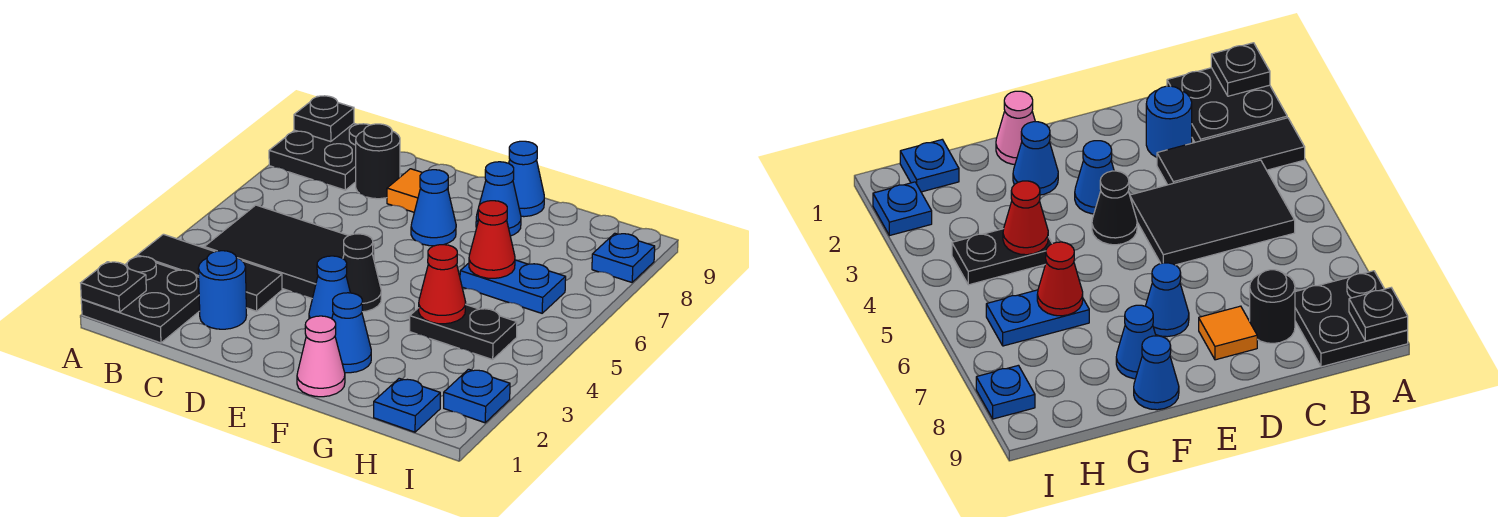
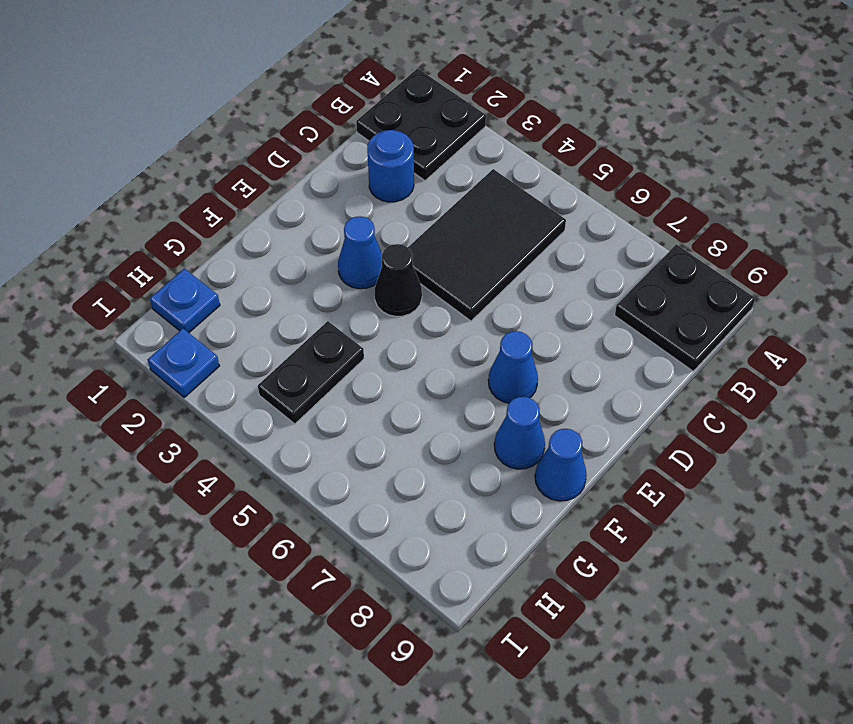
none -> black 1x3 tile [137,234,282,311]
none -> black 1x1 round brick [356,124,400,199]
none -> orange 1x1 tile [387,169,422,212]

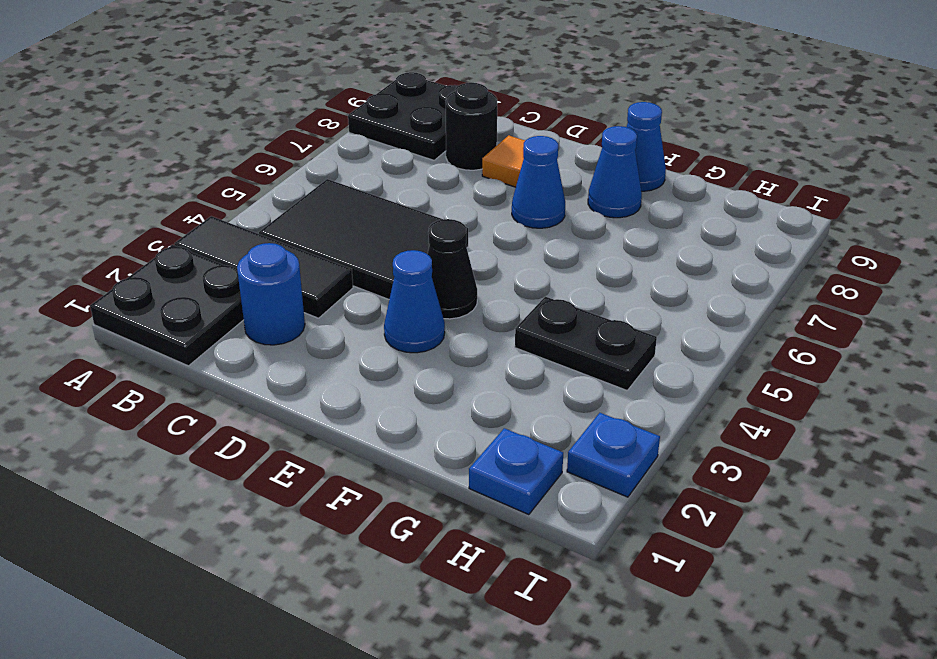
none -> pink 1x1 cone [297,316,345,397]
none -> blue 1x1 cone [332,293,371,373]
none -> blue 1x2 plate [460,260,566,313]

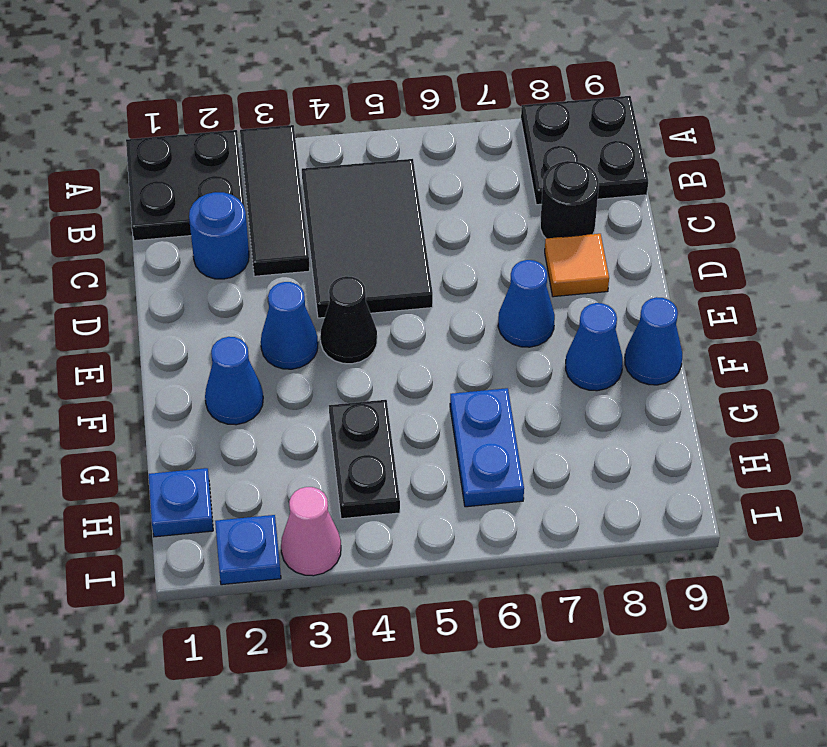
pink 1x1 cone [281,487,341,576] -> pink 1x1 cone moved to [297,316,345,397]
none -> blue 1x1 plate [592,233,655,282]
none -> black 1x1 plate [81,262,146,312]
none -> black 1x1 plate [294,96,354,142]

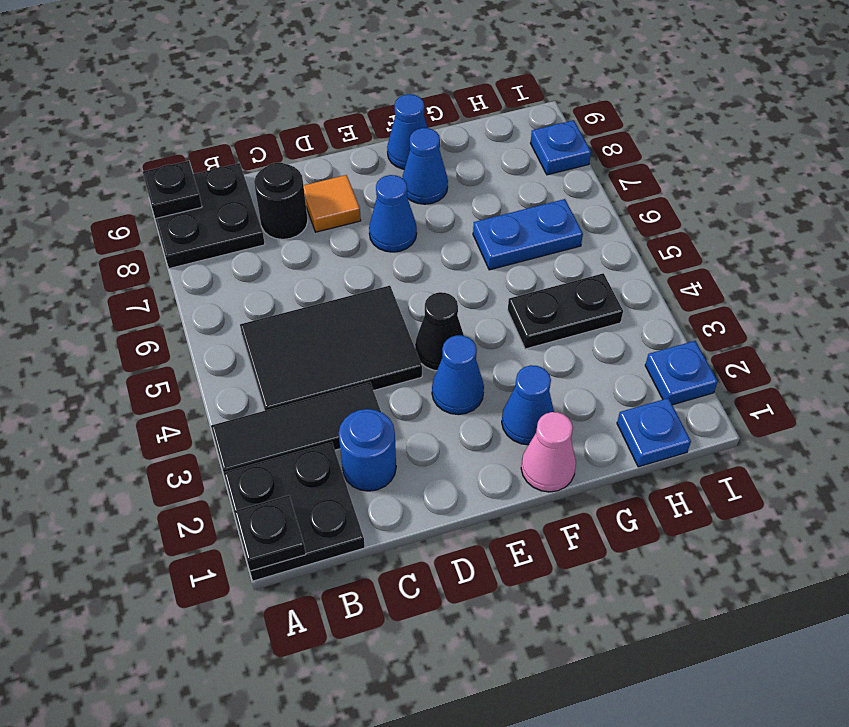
none -> red 1x1 cone [419,245,466,324]
none -> red 1x1 cone [469,201,515,278]

